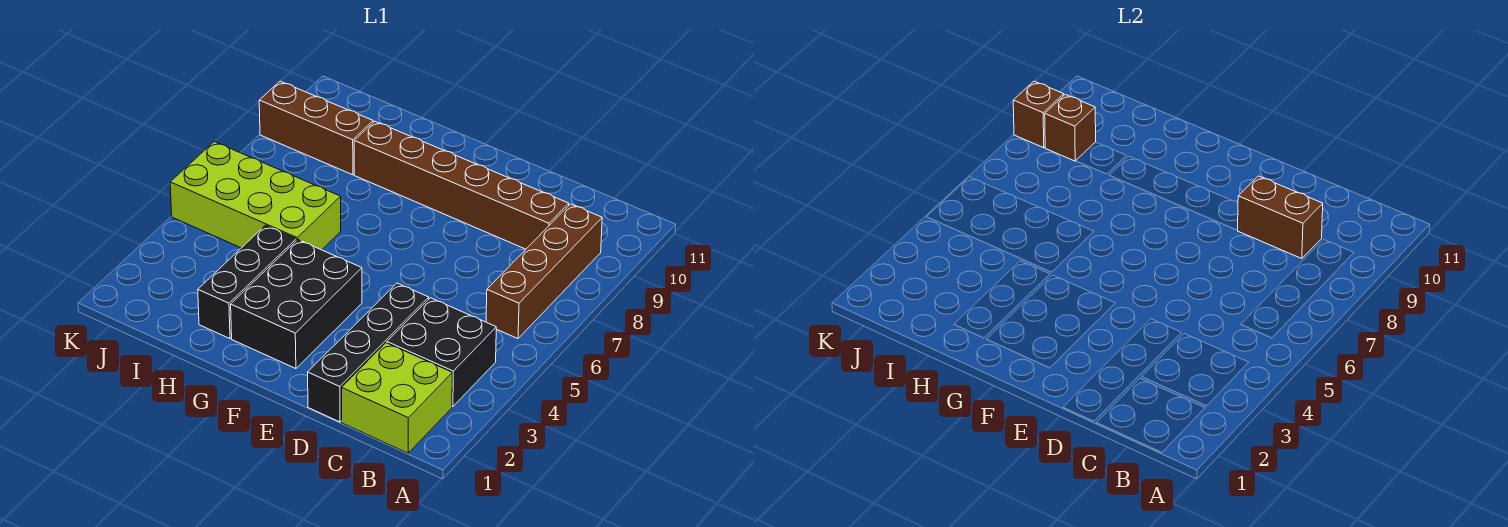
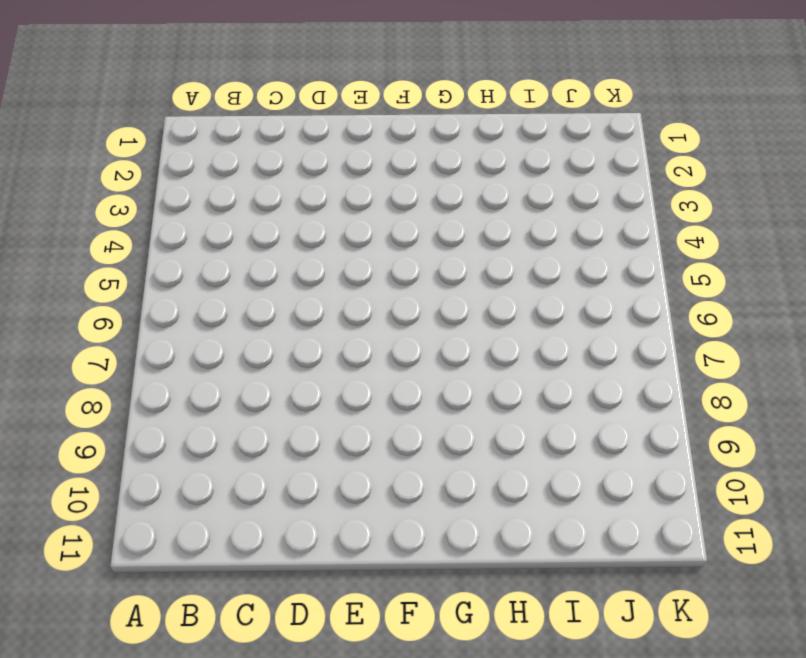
none -> lime 2x2 brick [342,343,452,453]
none -> black 2x2 brick [387,298,496,407]
none -> brown 1x4 brick [486,204,602,339]

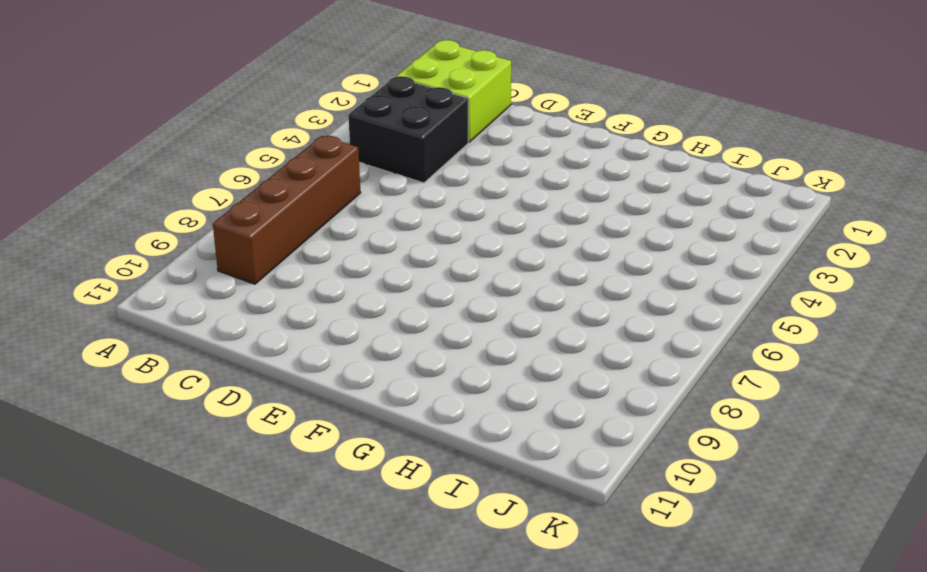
none -> brown 1x6 brick [354,121,569,249]
none -> black 1x4 brick [308,283,429,422]
none -> black 2x3 brick [231,240,362,369]

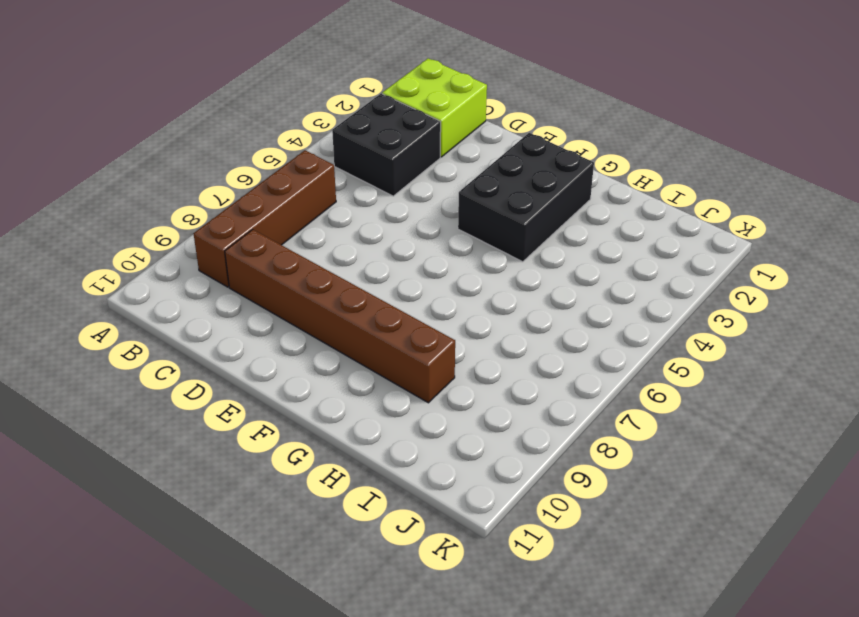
none -> black 1x4 brick [308,283,429,422]
none -> black 1x3 brick [198,225,296,339]
none -> lime 2x4 brick [170,142,341,250]

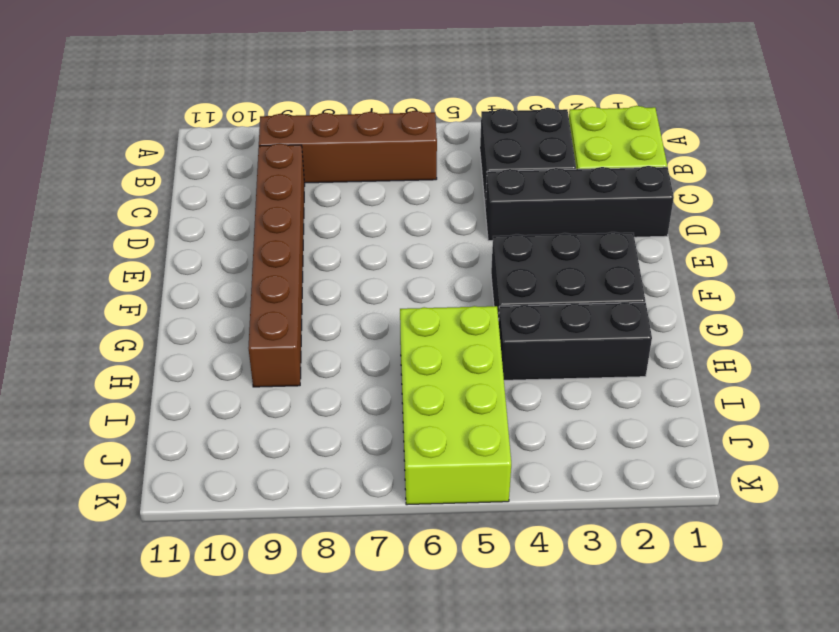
none -> brown 1x3 brick [259,81,373,175]
none -> brown 1x2 brick [1237,176,1323,259]
none -> brown 1x1 brick [1045,95,1096,161]

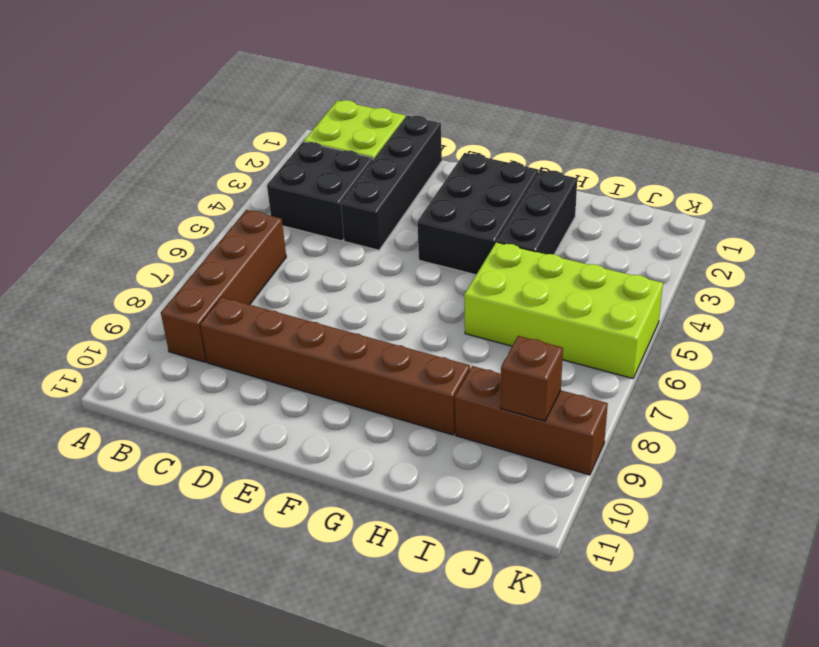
none -> brown 1x2 brick [1237,176,1323,259]
none -> brown 1x1 brick [1013,81,1064,148]

